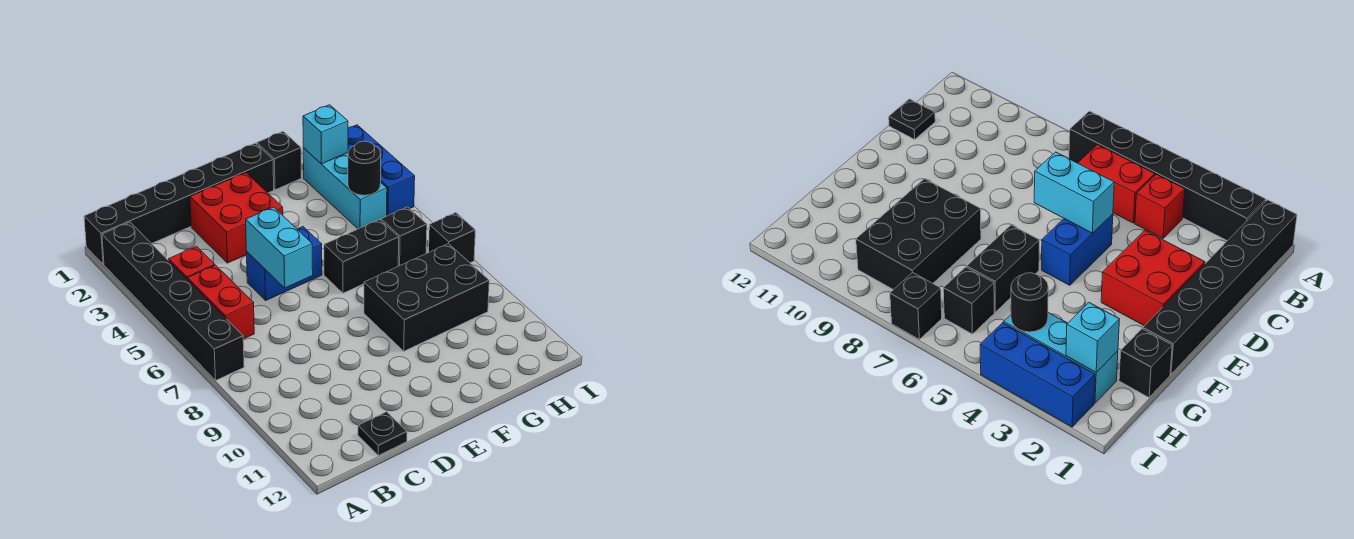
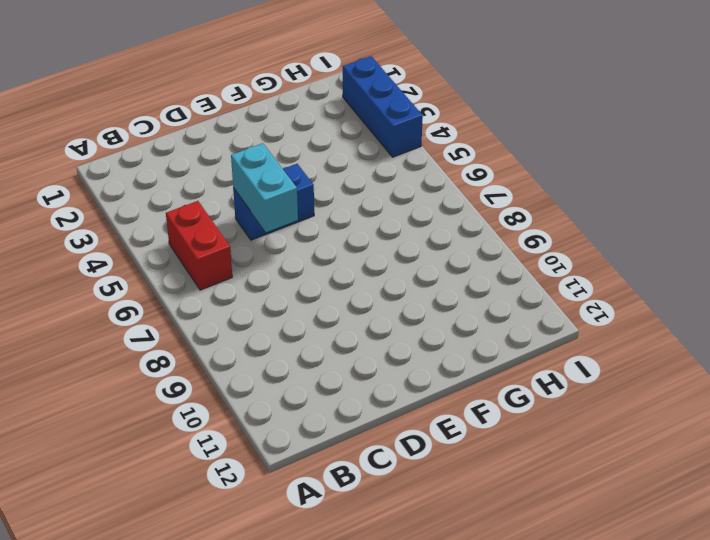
none -> black 1x6 brick [84,143,274,264]
none -> black 1x6 brick [102,222,244,380]
none -> red 1x1 brick [169,246,215,279]

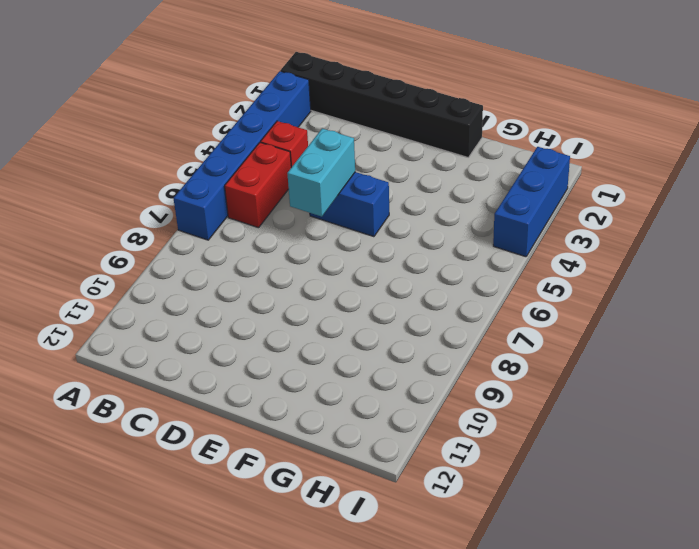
blue 1x6 brick [173,71,311,240] -> black 1x6 brick [102,222,244,380]
none -> black 1x1 plate [358,412,407,456]
none -> red 2x2 brick [190,173,283,263]
none -> black 1x2 brick [324,220,399,293]

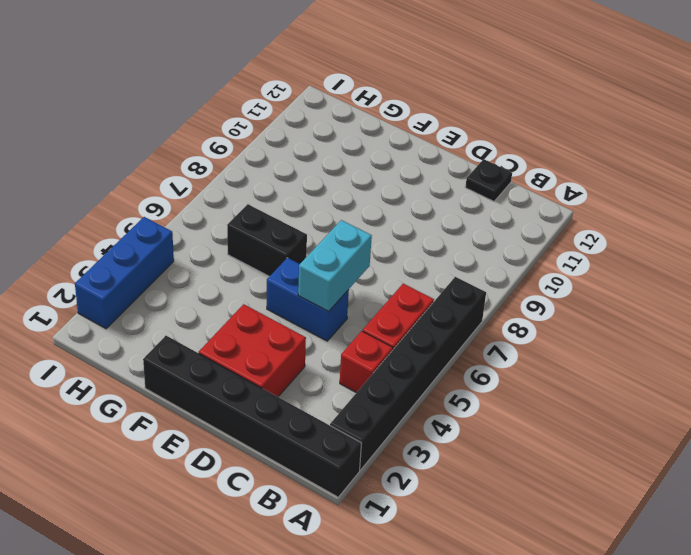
none -> black 2x3 brick [364,244,489,351]
none -> black 1x1 brick [257,131,301,190]
none -> cyan 1x3 brick [303,148,387,229]

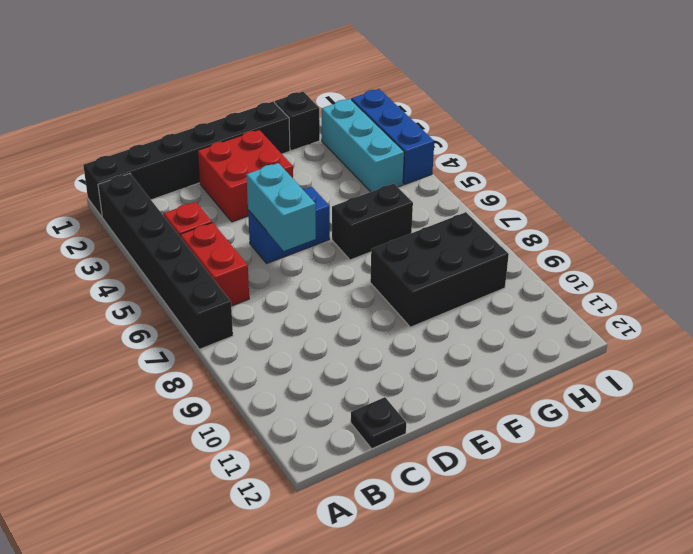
none -> black 1x1 brick [381,207,427,266]
none -> black 1x1 brick [429,213,475,263]
none -> cyan 1x1 brick [303,105,348,164]

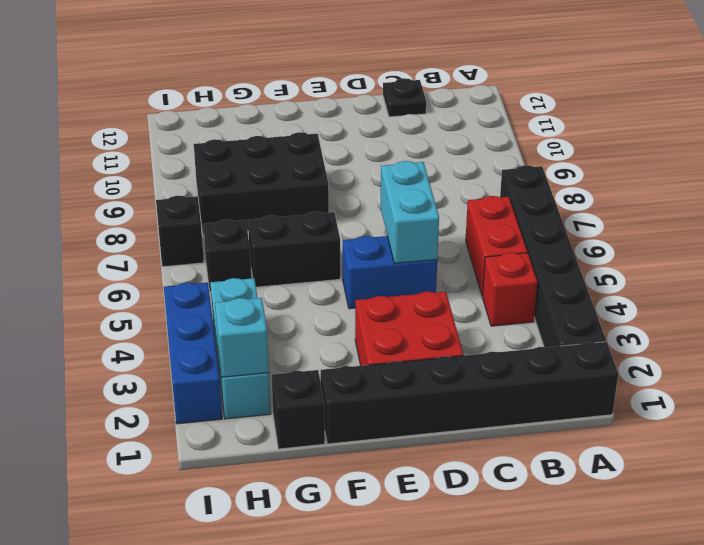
none -> black 1x1 round brick [348,141,381,195]

